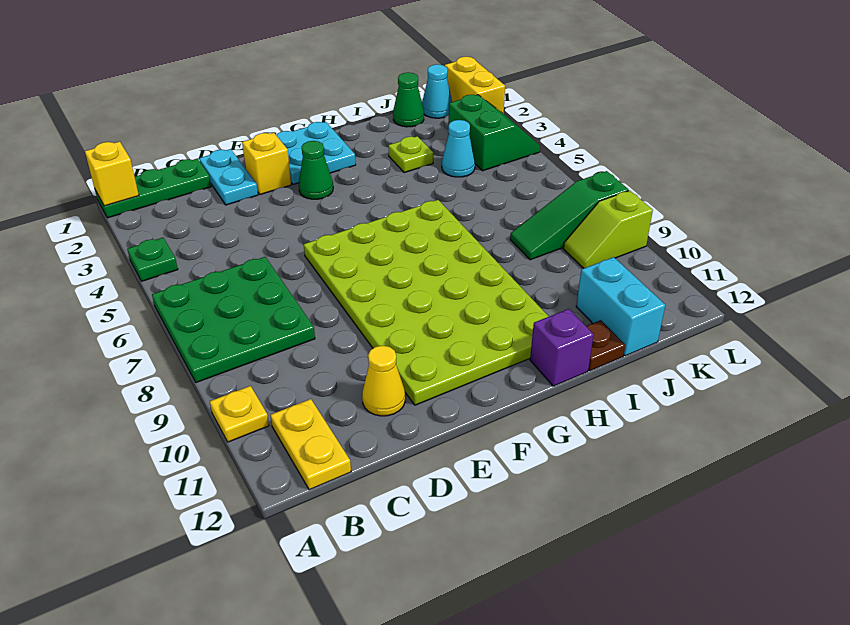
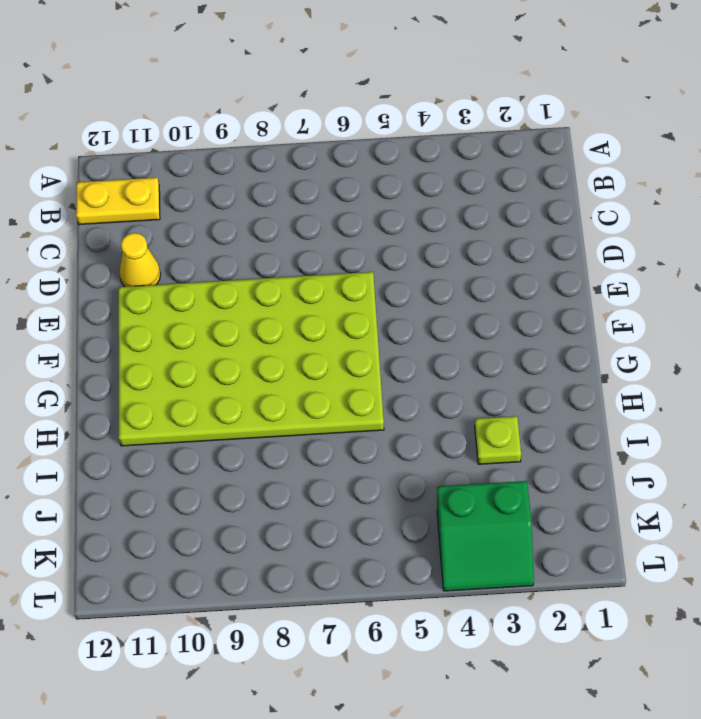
none -> green 1x3 plate [95,159,211,218]
none -> green 1x1 plate [127,238,178,281]
none -> green 3x3 plate [152,257,315,383]

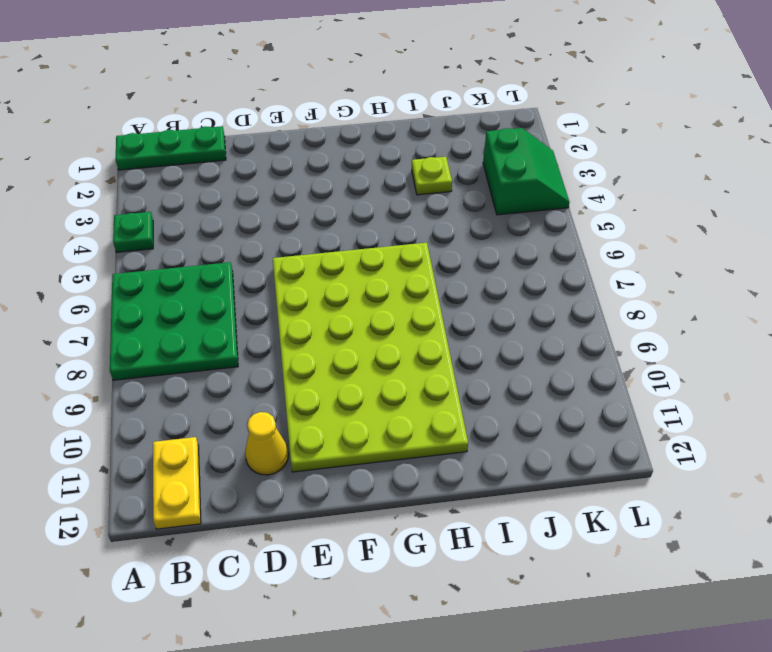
none -> yellow 1x1 plate [210,386,269,442]
none -> cyan 1x2 plate [199,149,258,205]
none -> yellow 1x1 brick [242,133,291,195]

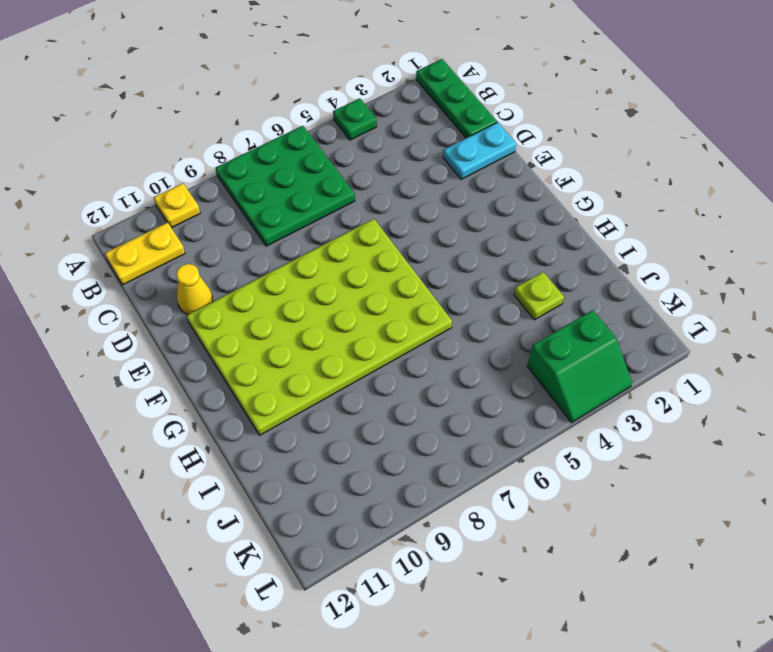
none -> yellow 1x1 brick [242,133,291,195]
none -> cyan 2x2 plate [276,122,356,184]
none -> green 1x1 cone [299,141,333,199]

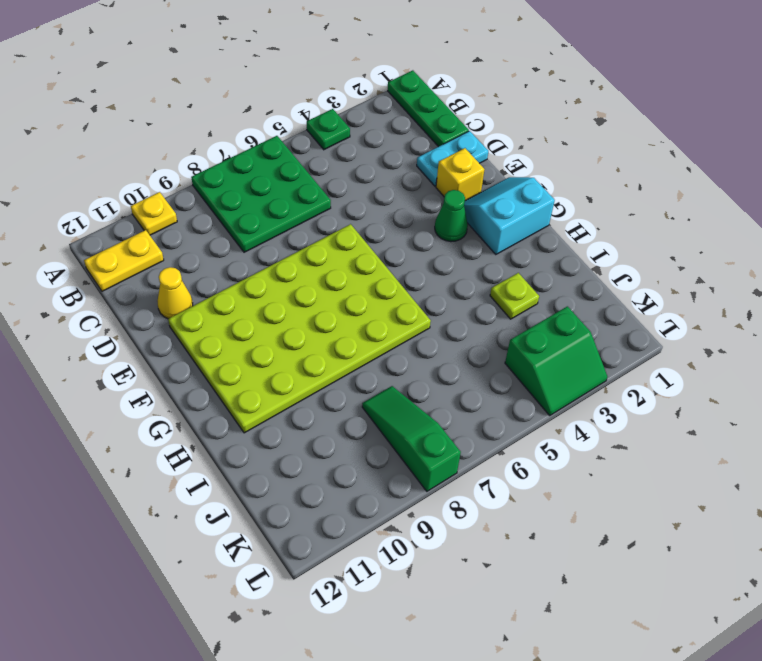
cyan 2x2 slope [464,177,555,254] -> cyan 2x2 plate [276,122,356,184]
none -> purple 1x1 brick [530,309,594,386]
none -> brown 1x1 plate [586,320,625,371]
none -> green 1x1 cone [393,73,424,127]

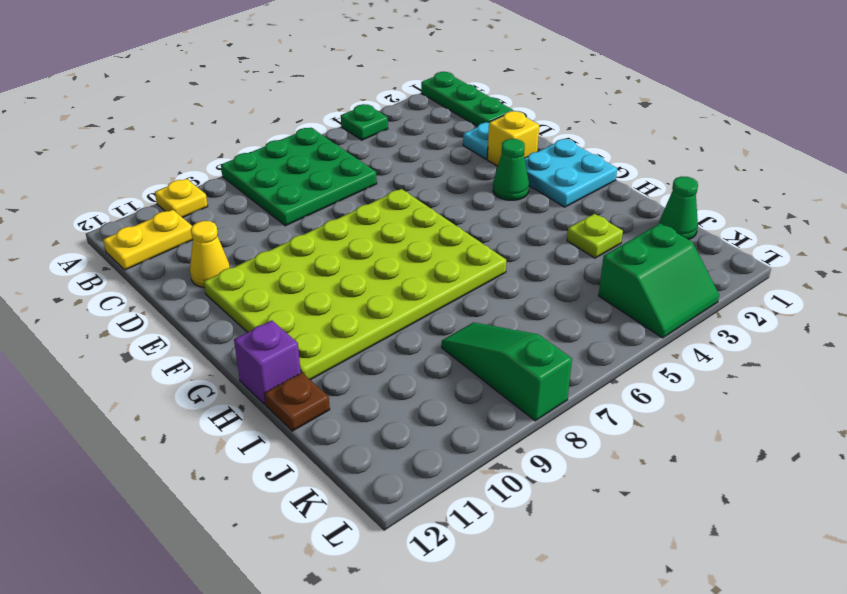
none -> cyan 1x1 cone [442,120,475,177]
none -> cyan 1x2 brick [576,257,665,356]
none -> cyan 1x1 cone [422,64,452,118]

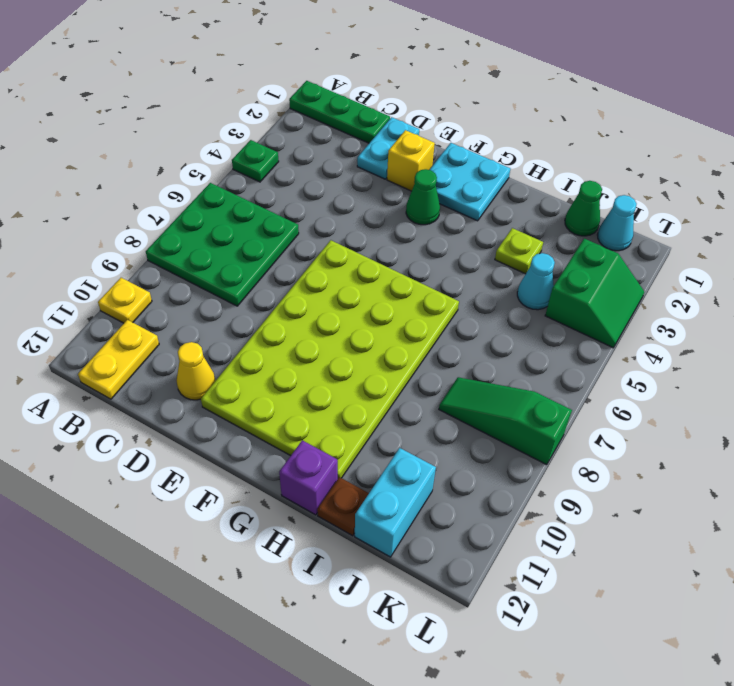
none -> lime 1x2 slope [564,191,653,268]
none -> yellow 1x2 brick [445,57,505,114]
none -> yellow 1x1 brick [85,141,139,206]

